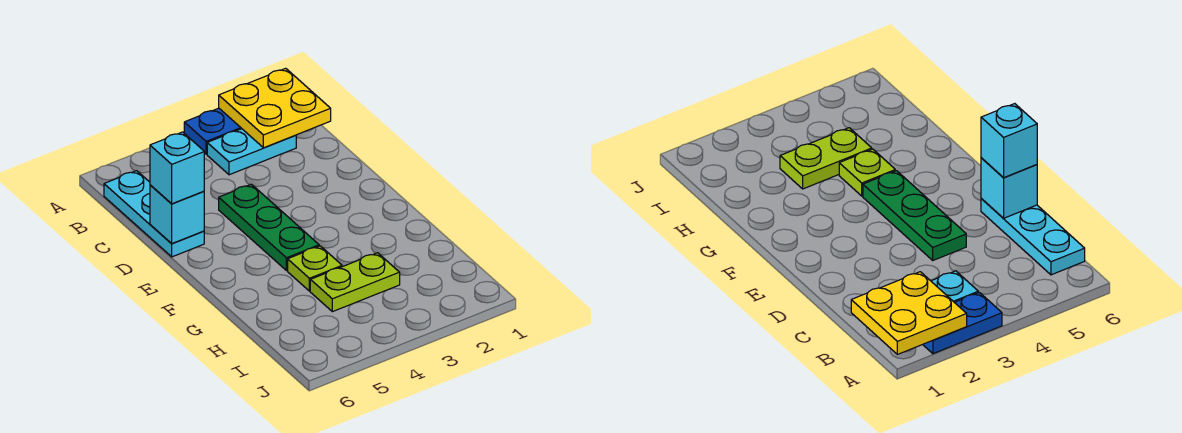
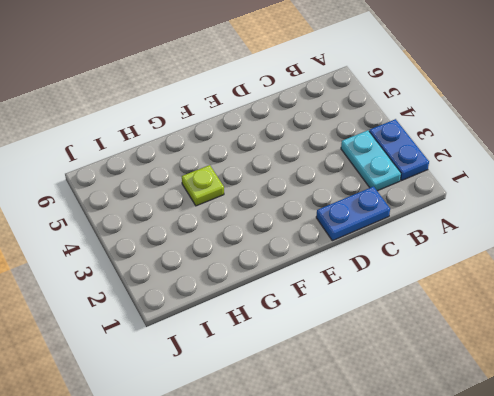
blue 1x2 plate [316,186,390,241] -> none
none -> cyan 1x3 plate [104,171,204,257]
none -> green 1x3 plate [219,184,319,271]

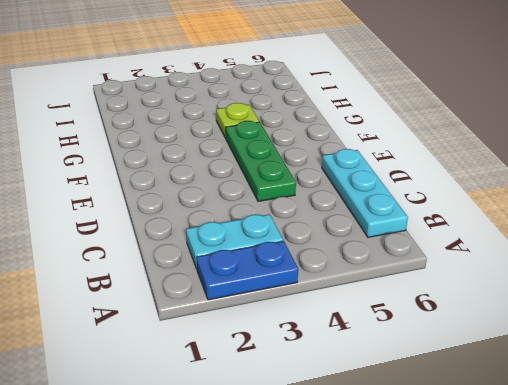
none -> lime 1x2 plate [310,253,400,312]
none -> yellow 2x2 plate [219,68,331,148]

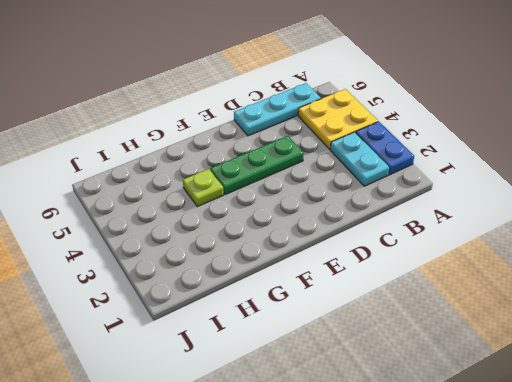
yellow 2x2 plate [298,89,378,149] -> yellow 2x2 plate moved to [219,68,331,148]
none -> lime 1x2 plate [310,253,400,312]
none -> cyan 1x1 brick [150,185,204,244]

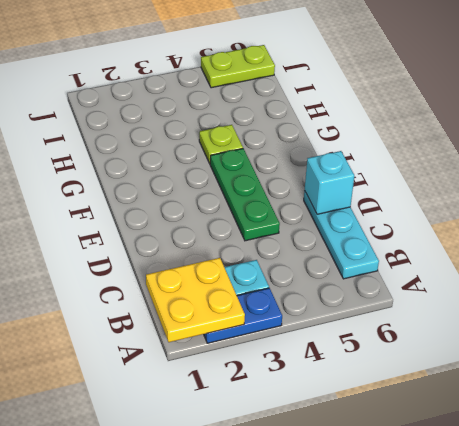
lime 1x2 plate [201,45,275,88] -> lime 1x2 plate moved to [310,253,400,312]
none -> cyan 1x1 brick [150,132,204,204]

